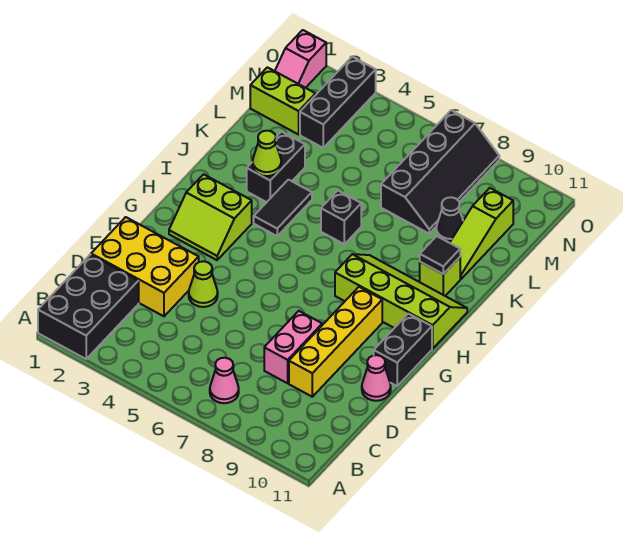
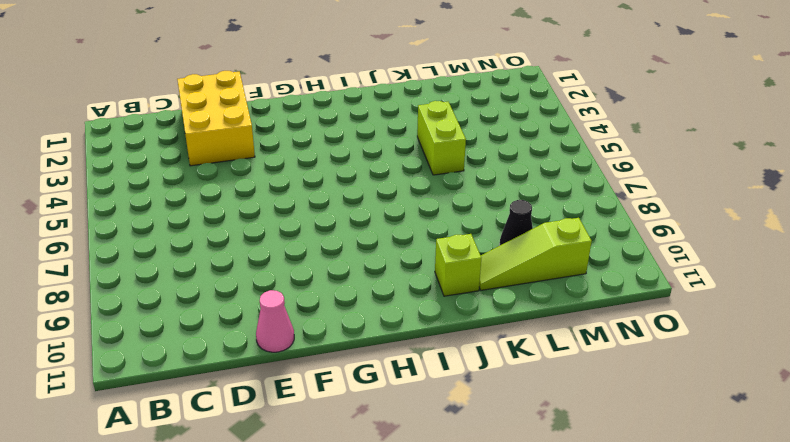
lime 1x2 brick [417,101,466,175] -> lime 1x2 brick moved to [250,67,316,134]
none -> black 2x3 brick [38,254,139,359]
none -> pink 1x1 cone [210,358,239,403]
none -> pink 1x2 brick [264,311,322,383]

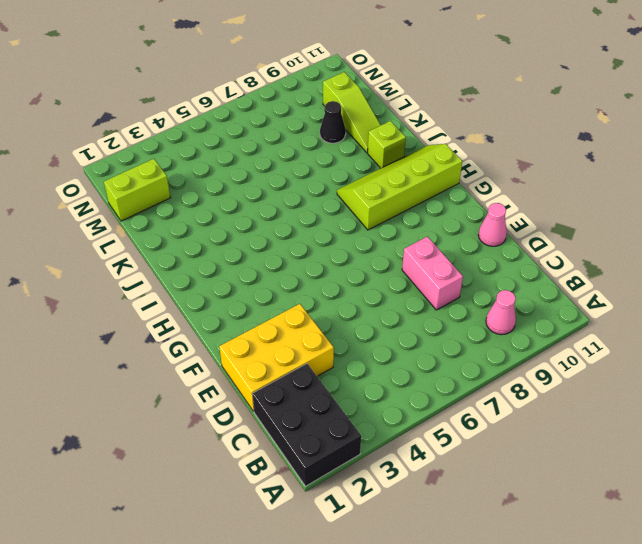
pink 1x1 cone [486,290,516,335] -> pink 1x1 cone moved to [210,358,239,403]
none -> yellow 1x4 brick [289,287,382,397]
none -> lime 1x1 cone [189,261,218,307]
none -> black 1x2 brick [374,314,432,386]

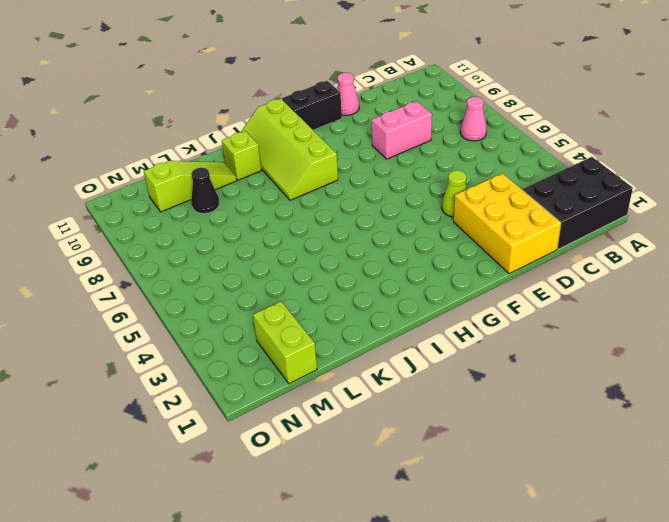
none -> yellow 1x4 brick [289,287,382,397]
none -> lime 2x2 slope [169,174,252,260]
none -> black 1x2 tile [254,180,312,236]

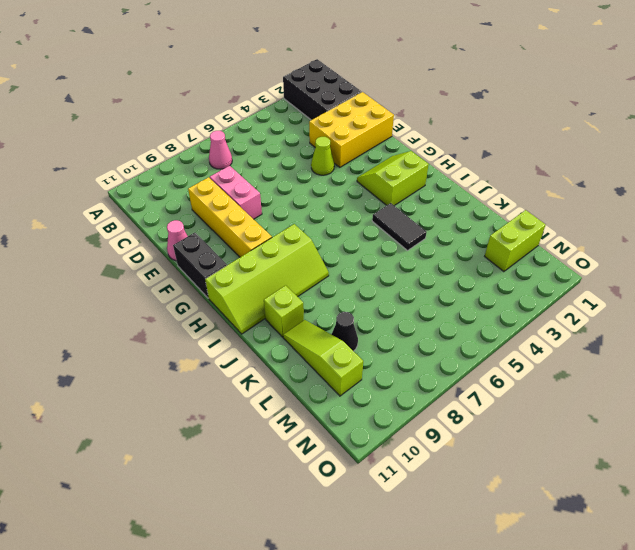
none -> black 1x2 brick [247,132,305,202]
none -> black 1x1 brick [321,191,361,244]
none -> black 2x4 slope [381,110,499,233]

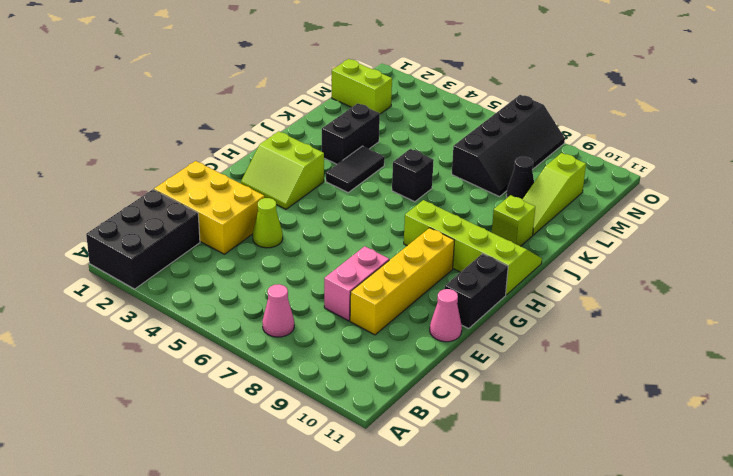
none -> black 1x3 brick [300,57,376,148]
none -> pink 1x2 slope [275,30,326,88]
none -> lime 1x1 cone [252,131,281,176]

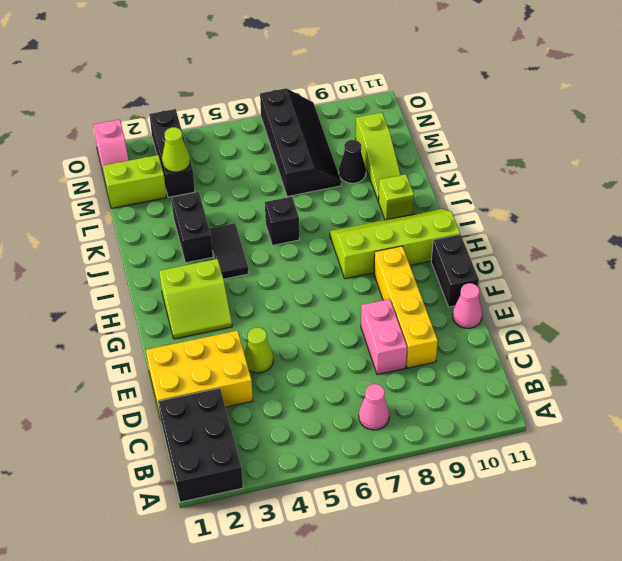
lime 1x1 cone [162,127,190,172] -> lime 1x1 cone moved to [252,131,281,176]
none -> black 1x1 tile [420,236,460,274]

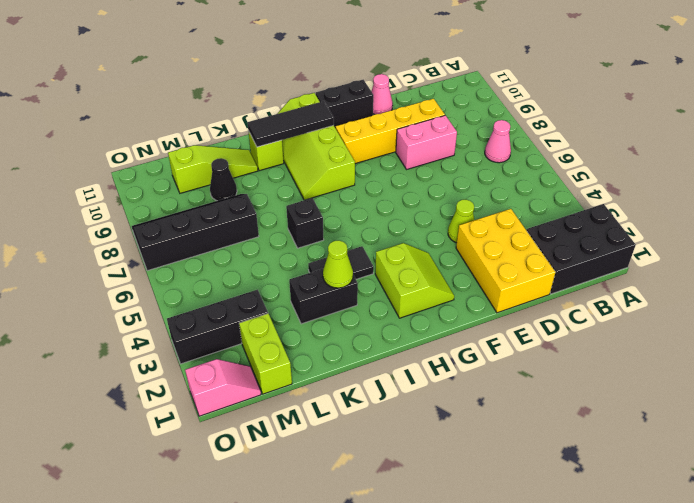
black 1x3 tile [247,101,334,147] -> black 1x1 tile [420,236,460,274]

